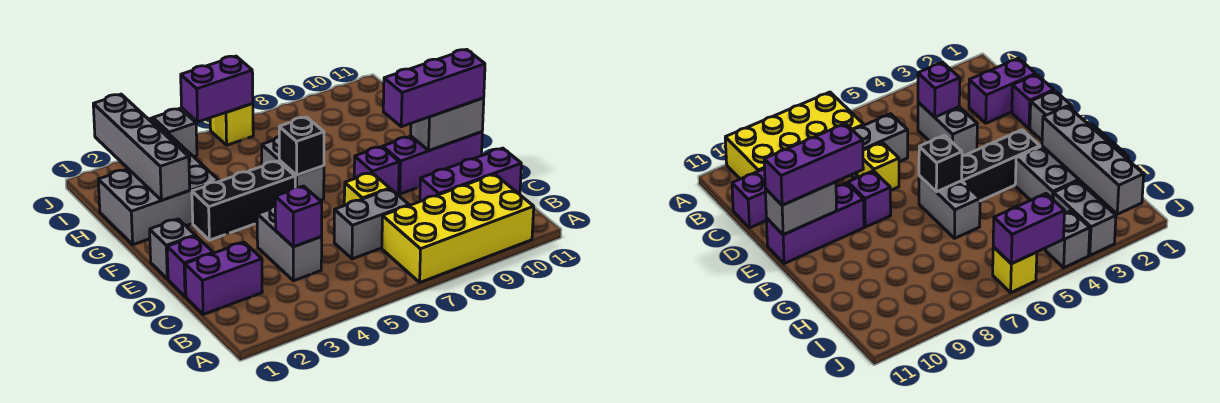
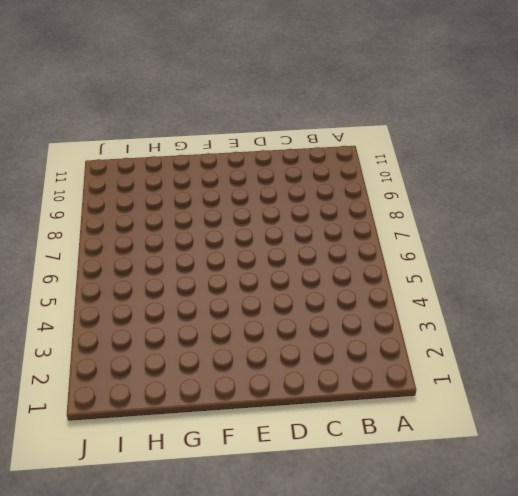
none -> yellow 2x4 brick [382,174,534,282]
none -> purple 1x2 brick [185,242,262,315]
none -> grey 1x2 brick [257,206,322,281]

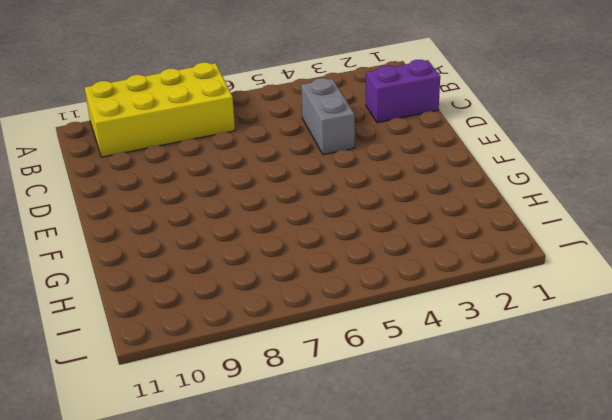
none -> grey 1x2 brick [334,189,409,259]
none -> purple 1x3 brick [420,148,521,201]
none -> purple 1x1 brick [167,236,213,297]

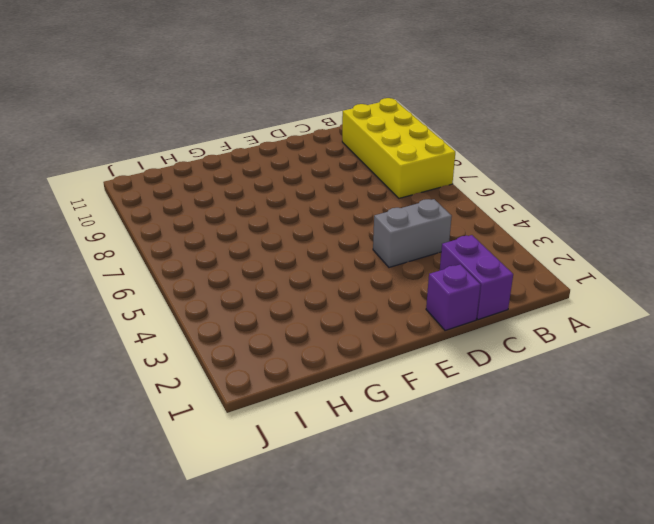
none -> grey 1x2 brick [334,189,409,259]
none -> purple 1x3 brick [420,148,521,201]
none -> yellow 1x1 brick [344,173,390,206]

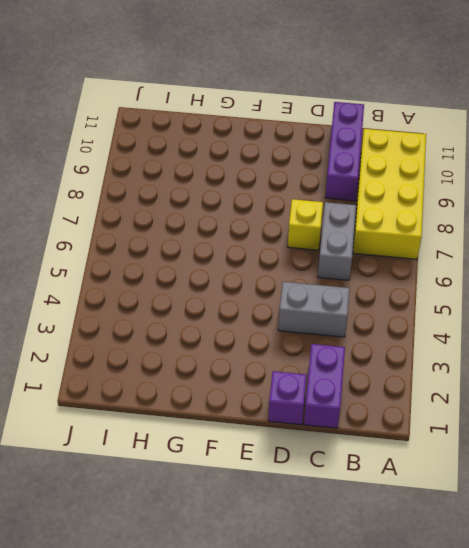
none -> grey 1x1 brick [150,219,195,279]
none -> purple 1x1 brick [354,147,399,195]
none -> purple 1x3 brick [383,132,482,194]

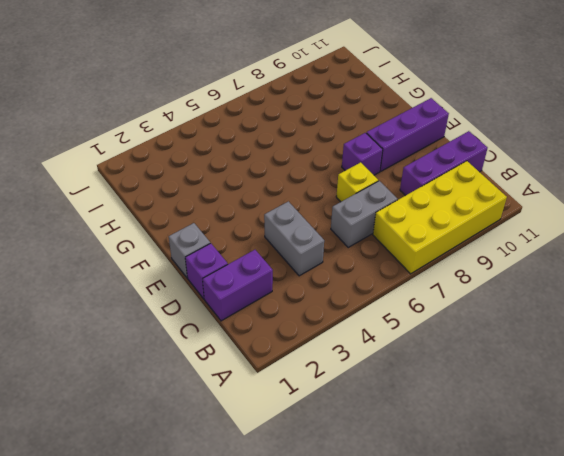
none -> black 1x3 brick [192,161,295,240]
none -> grey 1x2 brick [262,137,324,200]
none -> grey 2x3 brick [98,149,219,245]

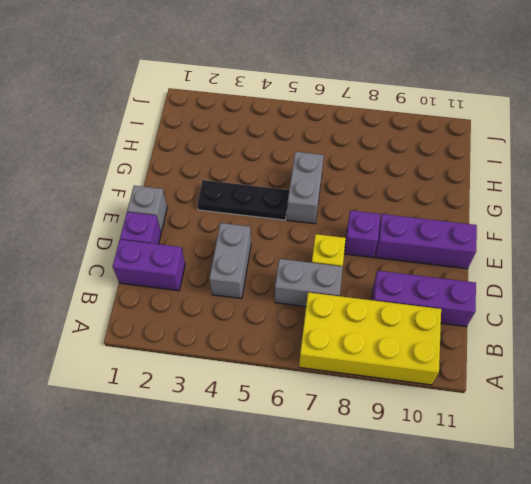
black 1x3 plate [197,180,289,220] -> black 1x3 brick [192,161,295,240]
none -> grey 2x3 brick [98,149,219,245]
none -> grey 1x2 brick [1053,181,1116,255]
none -> grey 1x1 brick [153,109,197,157]

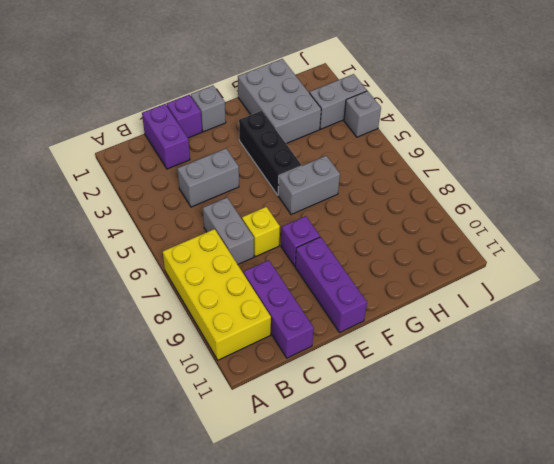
none -> yellow 1x1 brick [210,104,253,145]
none -> purple 1x1 brick [275,186,322,247]
none -> grey 1x2 brick [411,98,484,151]

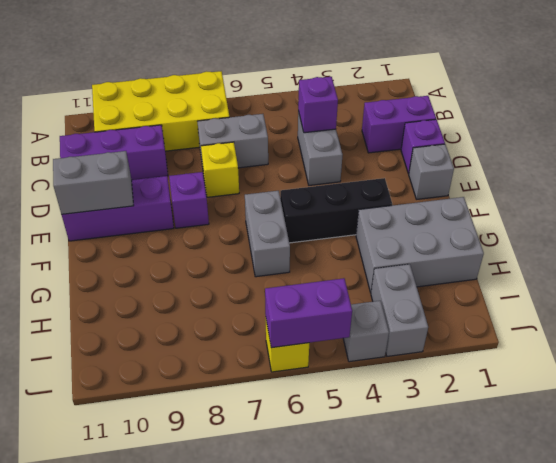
none -> black 1x1 brick [279,117,324,175]
none -> grey 1x4 brick [93,94,190,200]
none -> purple 1x3 brick [383,49,485,127]

